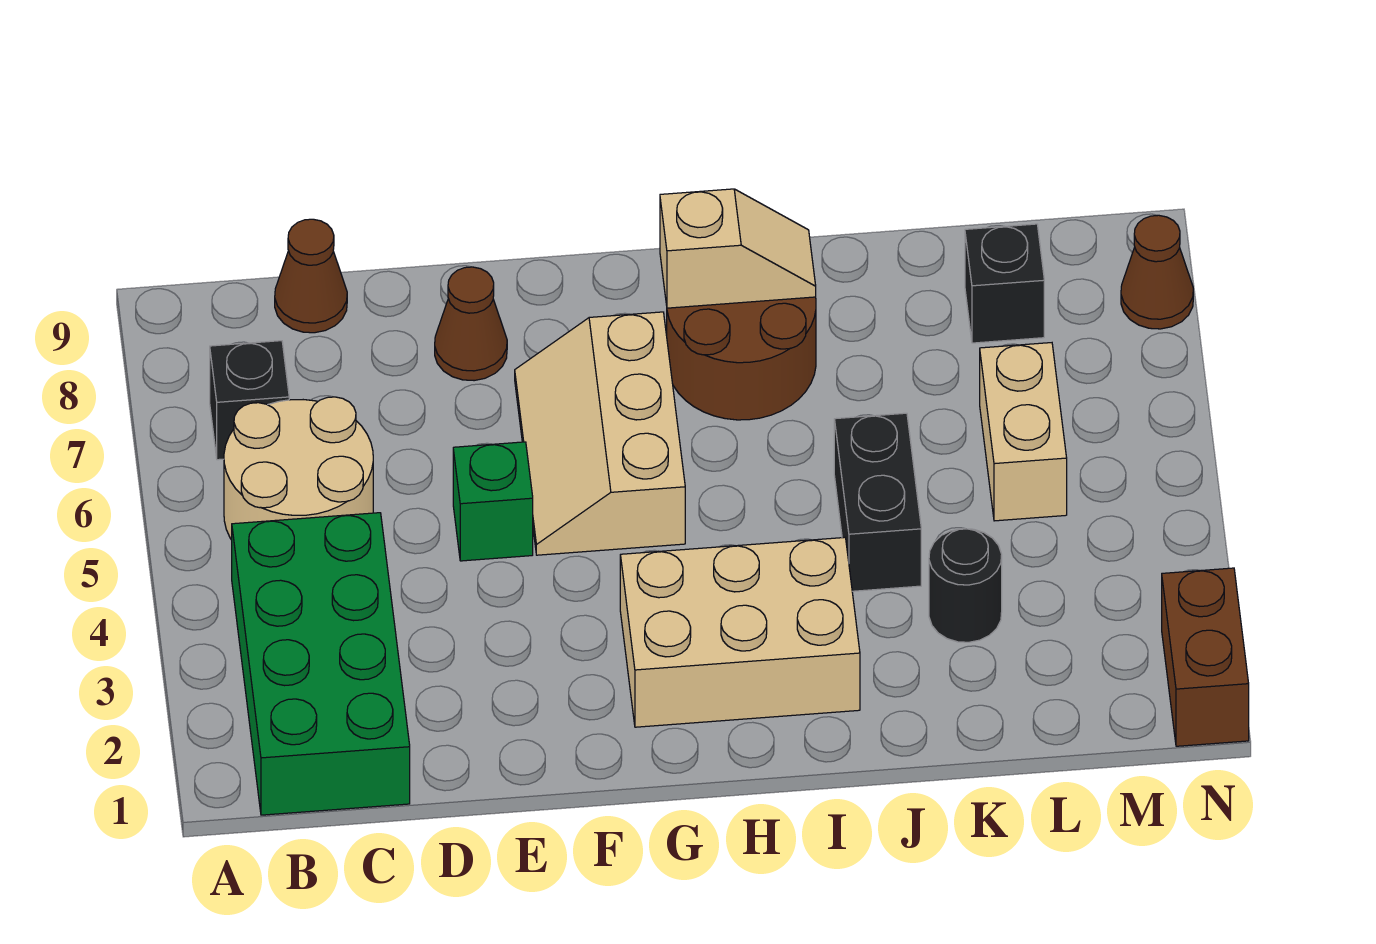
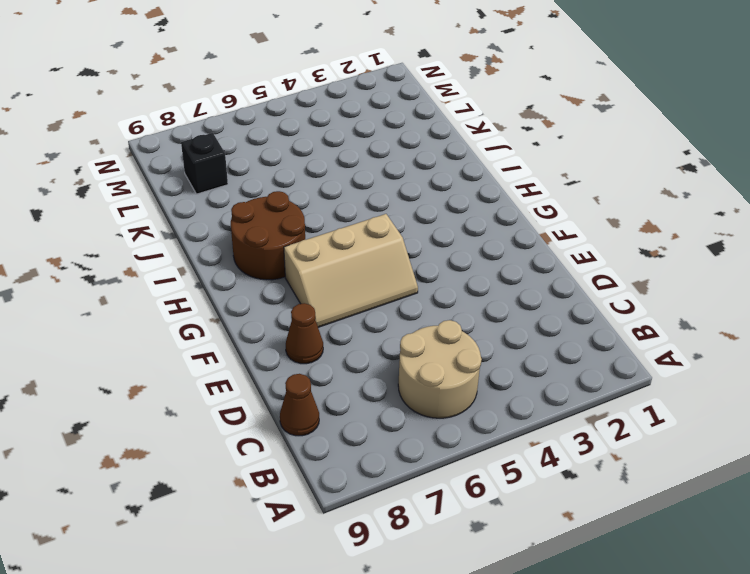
none -> green 2x4 brick [232,513,410,815]
none -> black 1x1 brick [210,341,289,460]
none -> green 1x1 brick [453,442,533,561]

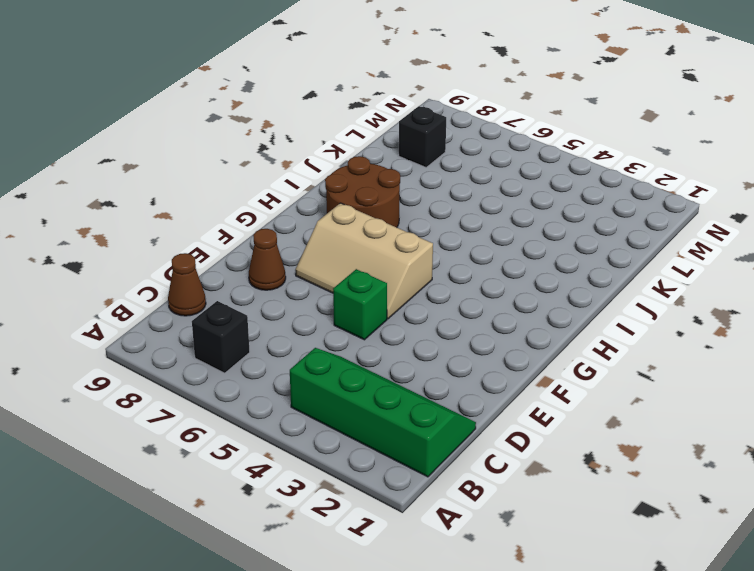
green 2x4 slope [290,348,476,477] -> green 2x4 brick [232,513,410,815]
none -> tan 2x2 round brick [224,397,373,540]
none -> tan 2x3 brick [620,538,860,727]
none -> black 1x2 brick [834,413,921,591]

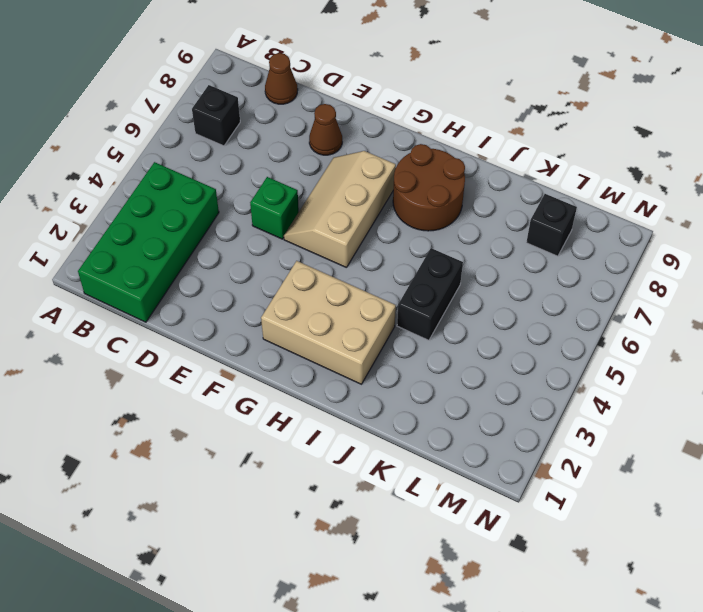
none -> tan 2x2 round brick [224,397,373,540]
none -> black 1x1 round brick [929,529,1002,642]
none -> tan 1x2 brick [980,343,1067,521]

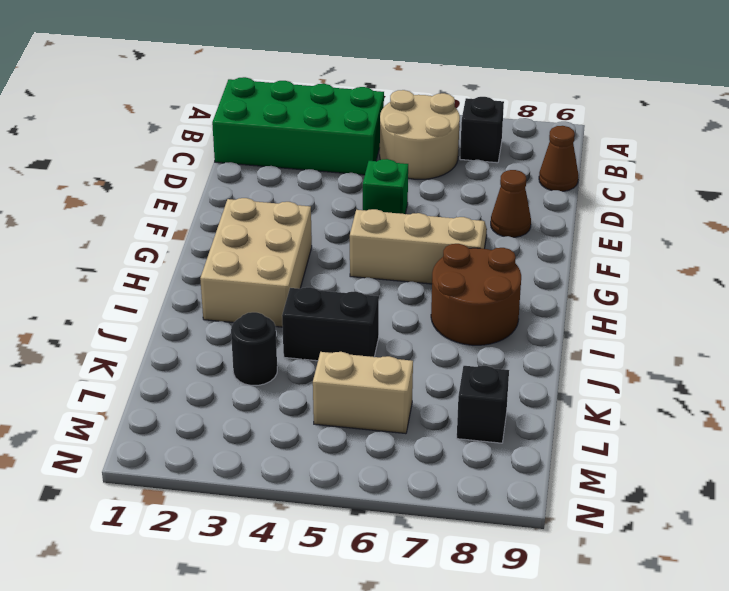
none -> brown 1x2 brick [1162,568,1249,746]
none -> brown 1x1 cone [1121,215,1193,329]
none -> tan 1x2 slope [660,189,816,308]

